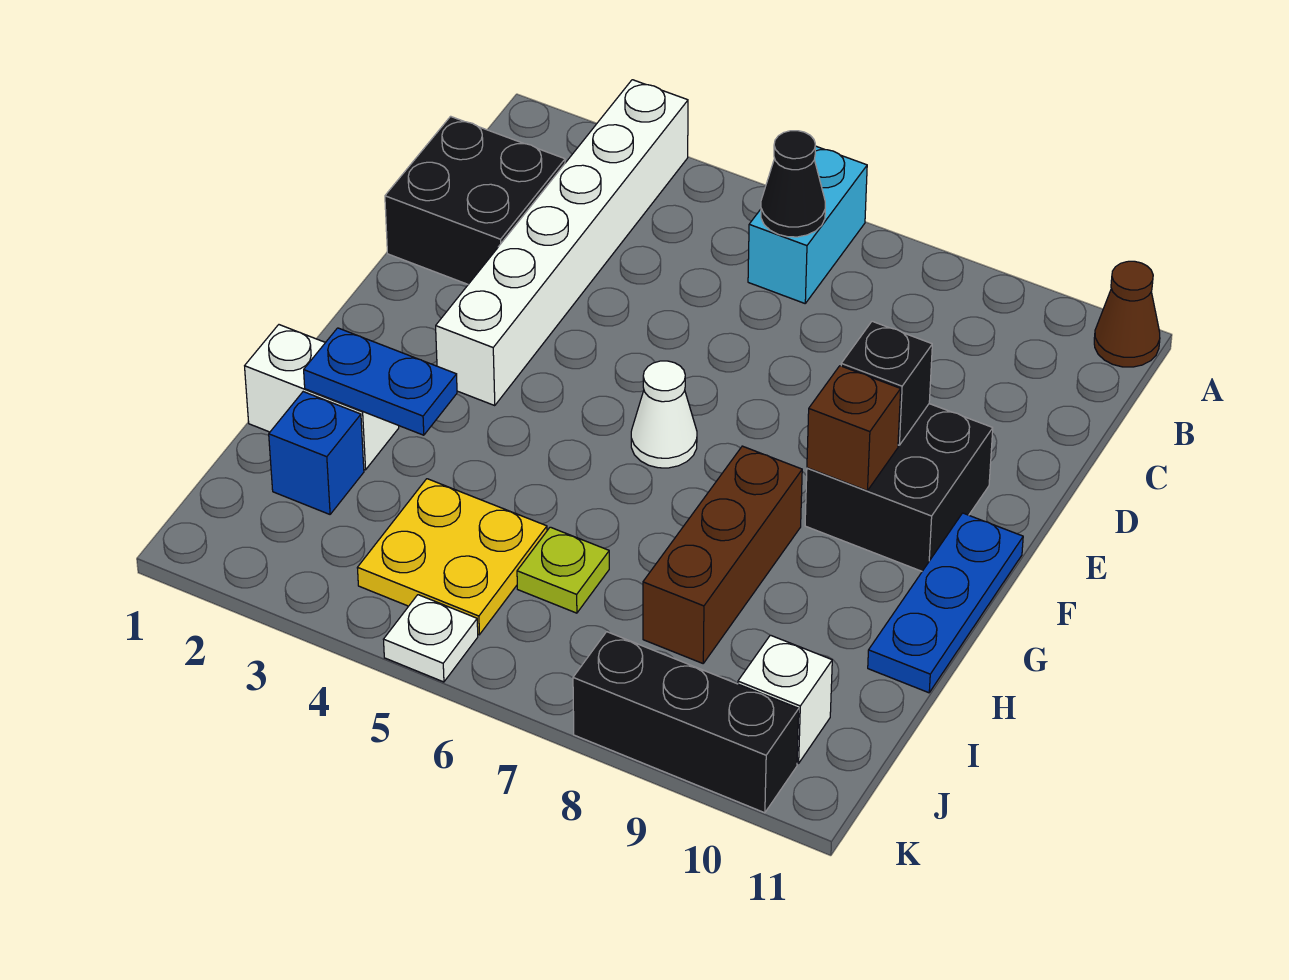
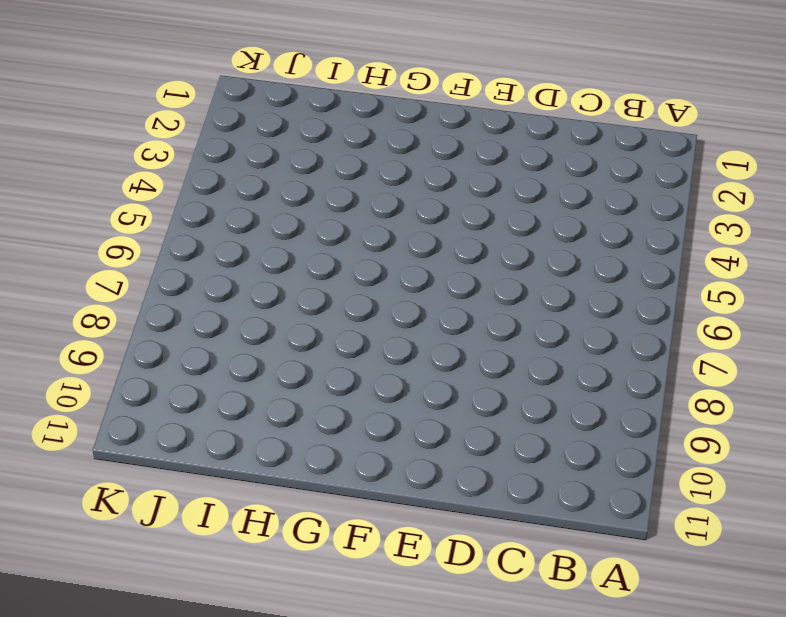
none -> white 1x6 brick [436,80,688,406]
none -> cyan 1x2 brick [748,146,867,303]
none -> brown 1x1 cone [1094,261,1160,367]

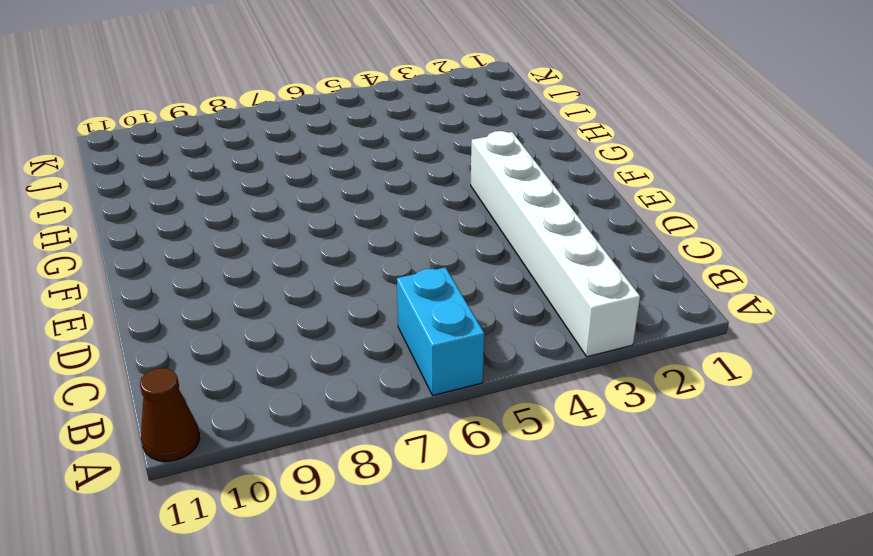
none -> black 2x2 brick [385,116,565,284]
none -> black 2x2 brick [805,404,993,571]
none -> white 1x1 cone [631,361,697,468]

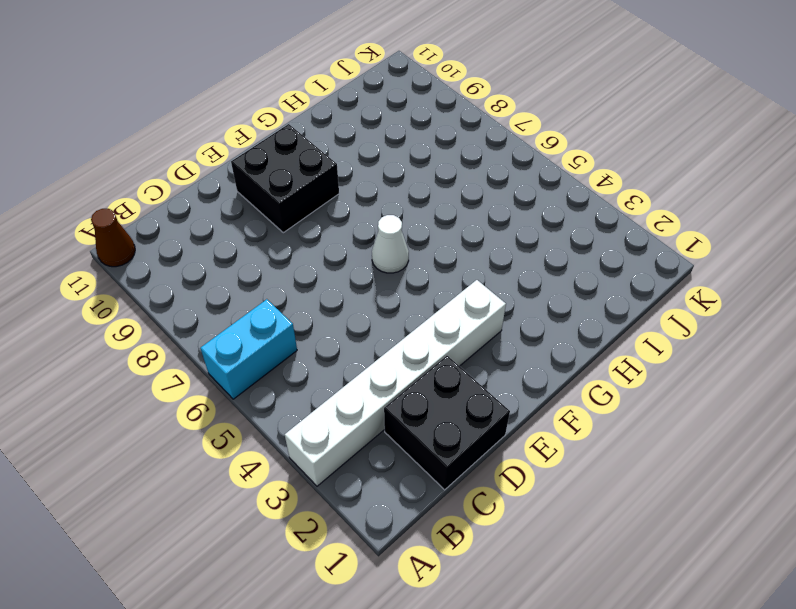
none -> blue 1x3 plate [868,513,1023,693]
none -> brown 1x3 brick [643,446,802,663]
none -> white 1x2 brick [245,325,399,470]

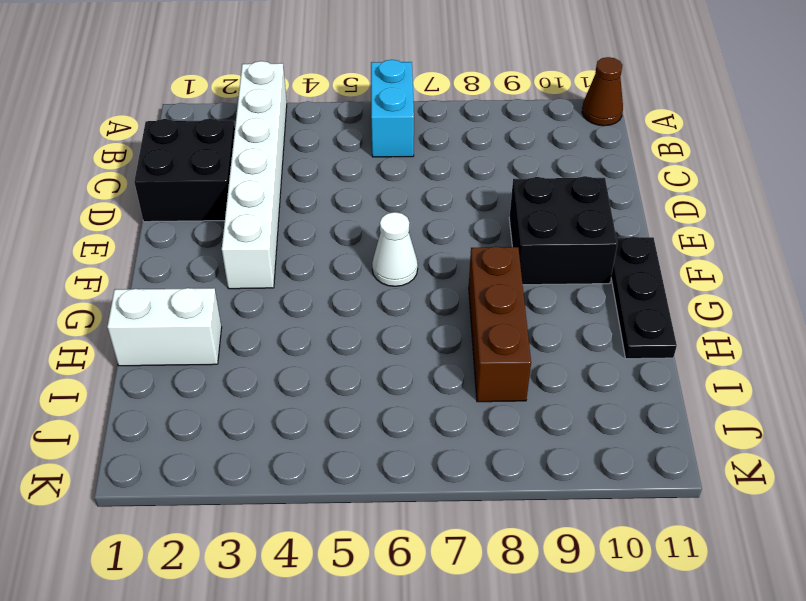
black 1x3 plate [611,237,677,359] -> blue 1x3 plate [868,513,1023,693]
none -> blue 1x1 brick [269,392,364,514]
none -> yellow 2x2 plate [357,479,547,635]
none -> lime 1x1 plate [517,527,609,613]

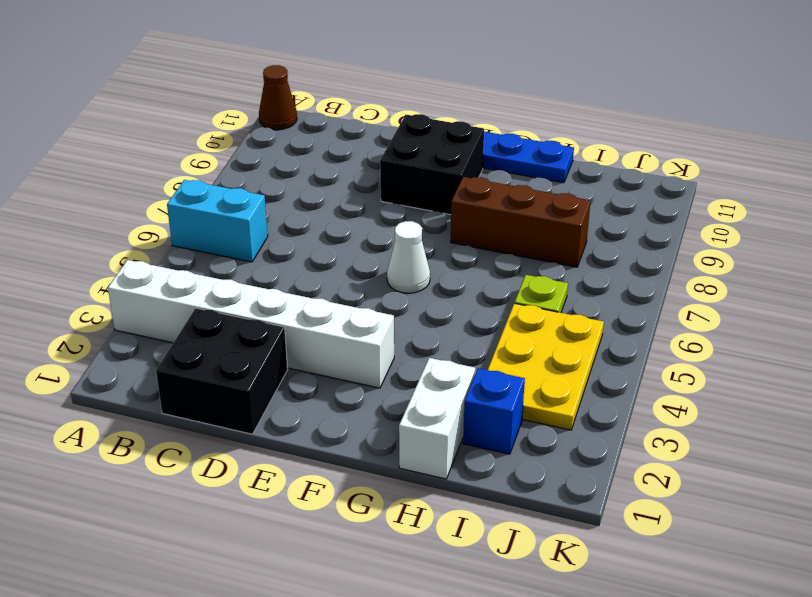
yellow 2x3 plate [488,303,604,430] -> yellow 2x2 plate [357,479,547,635]
none -> white 1x1 brick [738,635,832,763]
none -> white 1x1 plate [383,595,478,682]
none -> black 1x3 brick [573,632,799,813]

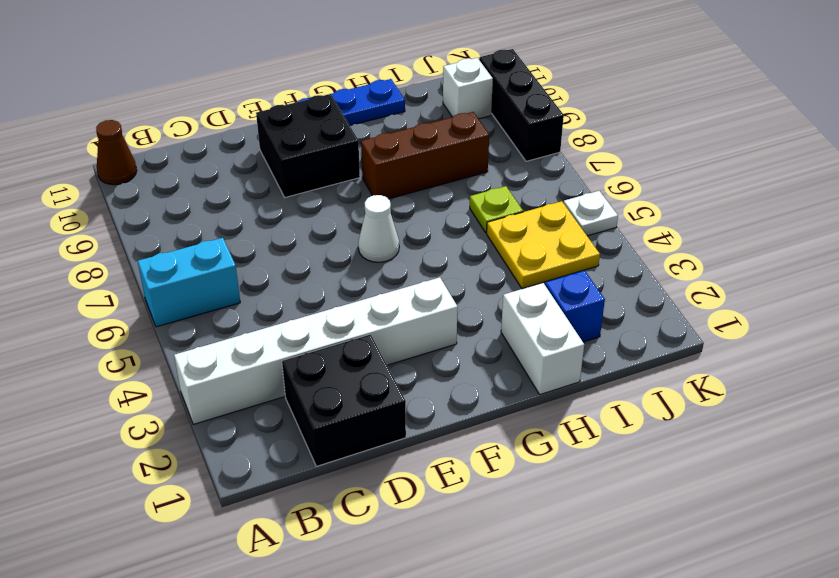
none -> black 1x1 cone [761,131,825,237]
none -> black 1x1 brick [841,321,932,445]
none -> brown 1x1 brick [807,366,901,491]

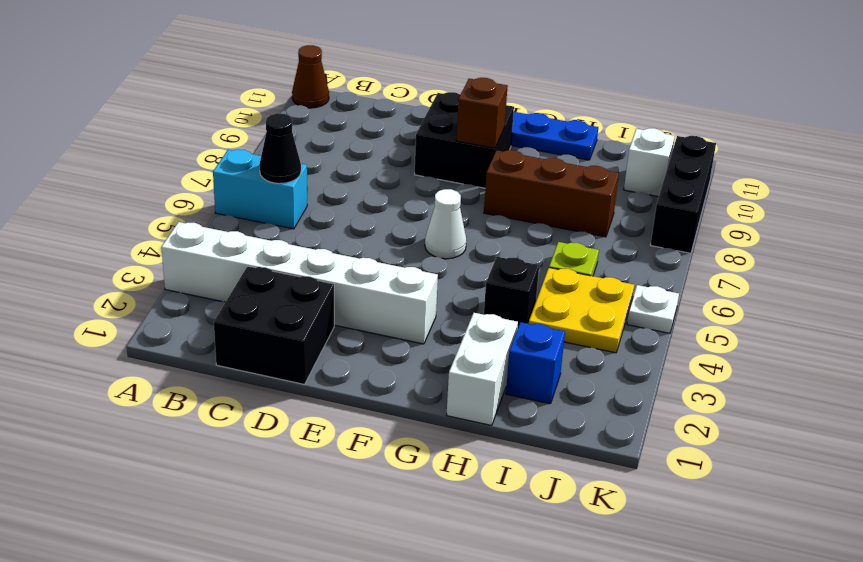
black 1x1 brick [484,257,539,329] -> black 1x1 brick moved to [841,321,932,445]
none -> blue 1x2 plate [304,328,457,435]

